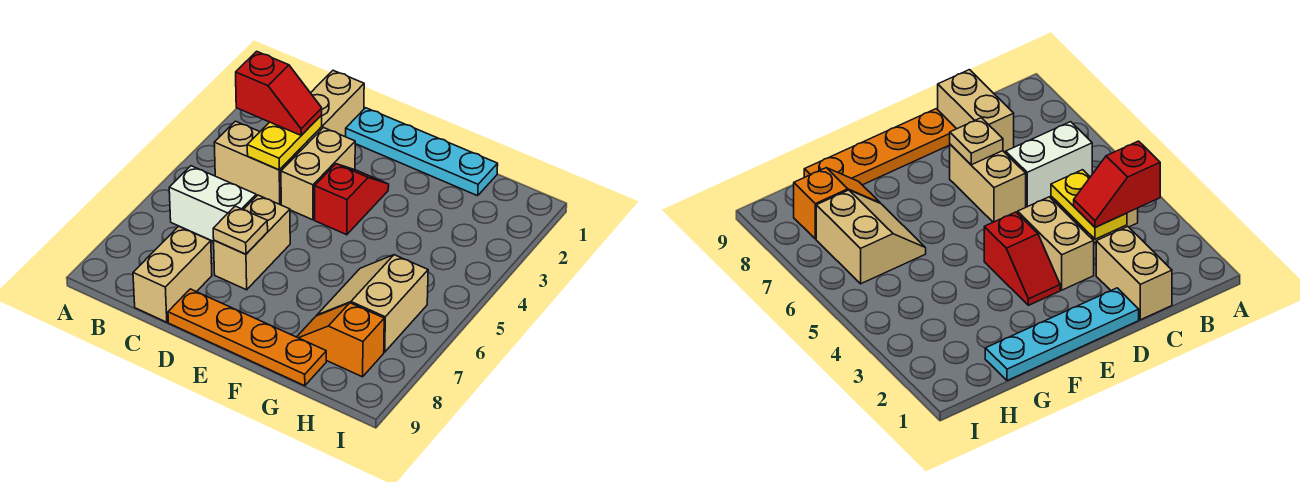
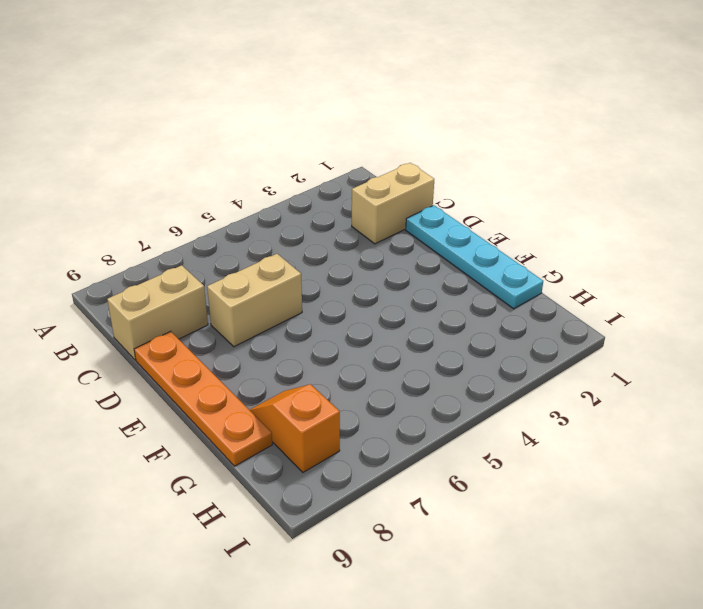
none -> tan 1x2 brick [214,121,300,205]
none -> white 1x2 brick [169,166,256,242]
none -> tan 1x2 brick [281,128,355,220]

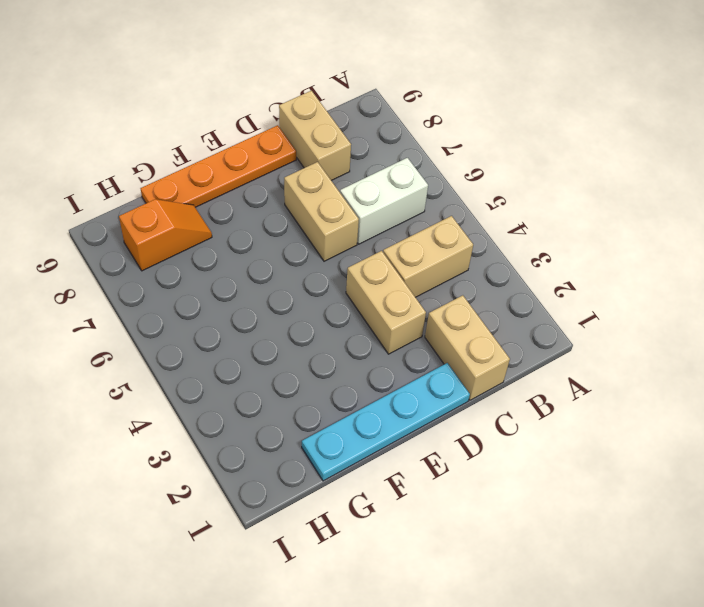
none -> red 1x2 slope [315,164,389,235]
none -> tan 2x2 slope [317,255,428,352]
none -> yellow 1x2 plate [247,115,322,170]

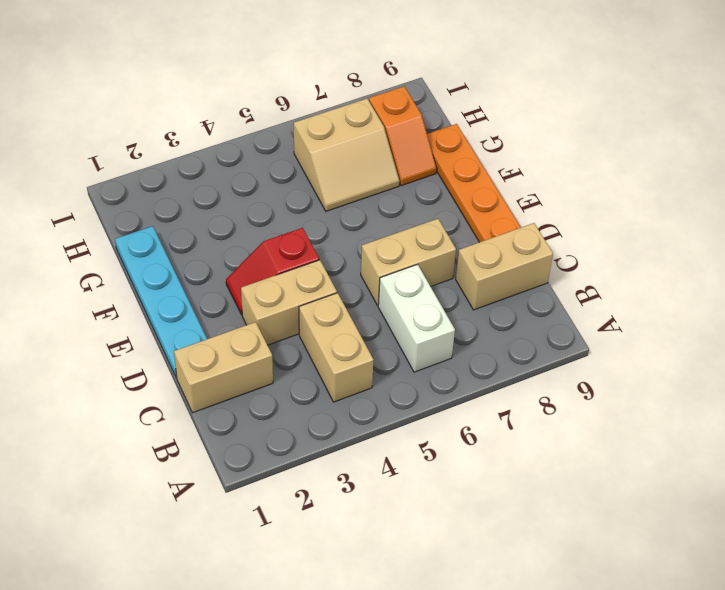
none -> yellow 1x2 plate [247,115,322,170]
none -> tan 1x1 plate [213,206,268,254]
none -> red 1x2 slope [236,51,322,135]

